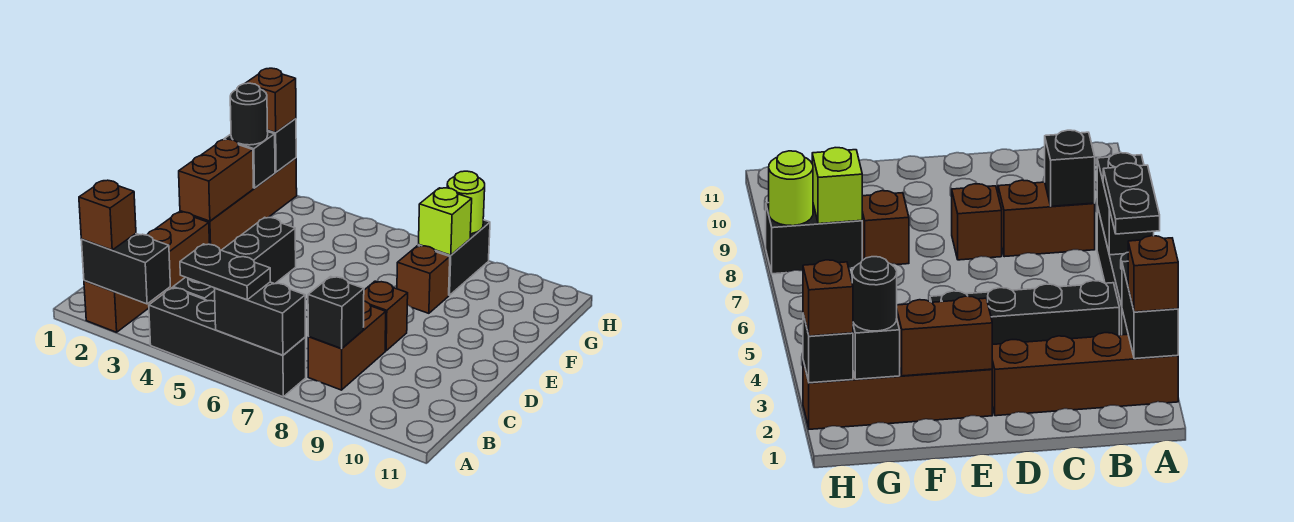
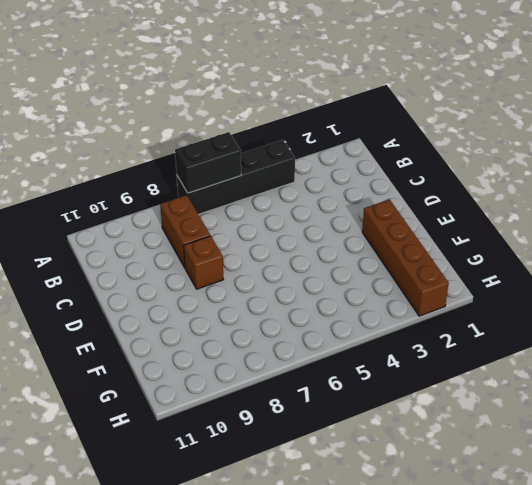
none -> brown 1x4 brick [84,212,209,332]
none -> black 1x4 brick [173,217,296,301]
none -> brown 1x1 brick [397,246,450,313]

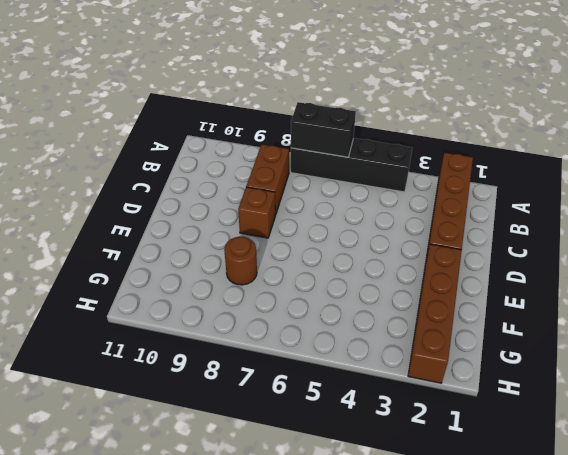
brown 1x1 round brick [224,237,257,285] -> brown 1x1 brick [397,246,450,313]
none -> black 1x4 brick [173,217,296,301]
none -> black 1x2 brick [418,220,490,295]
none -> black 1x2 brick [81,234,170,304]

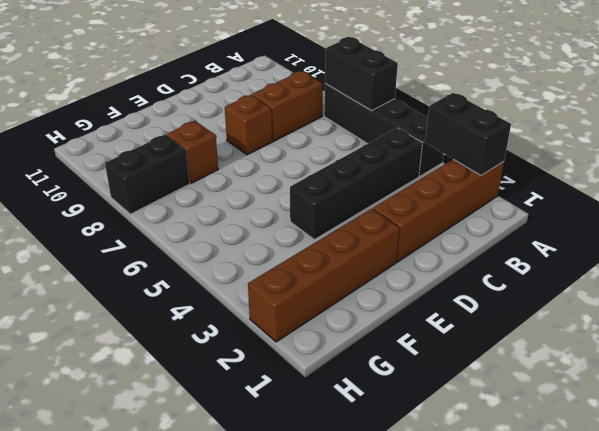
none -> black 1x1 brick [308,277,364,348]
none -> brown 1x2 brick [179,139,254,221]
none -> black 1x1 brick [224,132,275,188]

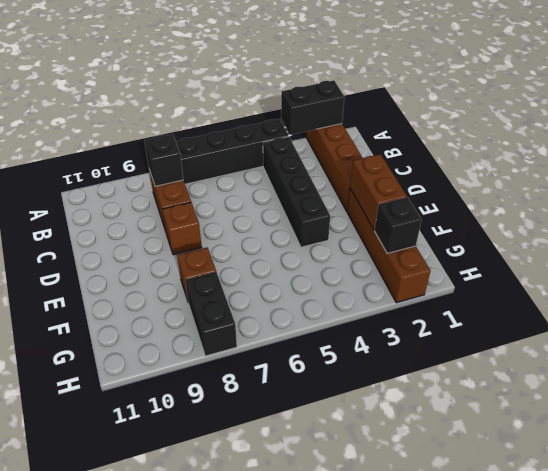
none -> black 1x2 brick [215,282,305,355]
none -> lime 1x1 brick [419,188,472,255]
none -> black 1x1 brick [267,118,296,172]

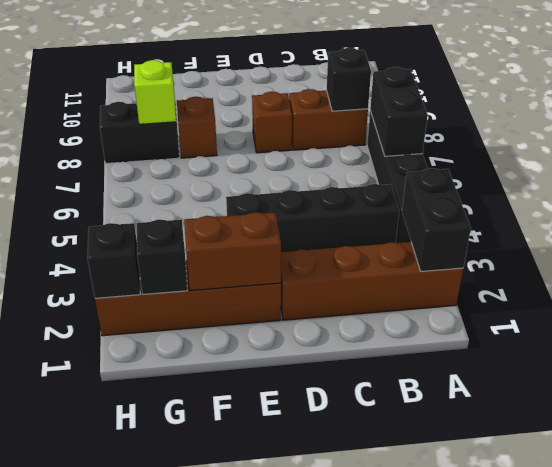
none -> lime 1x1 round brick [447,171,485,234]
none -> brown 1x1 brick [79,180,136,250]
none -> black 1x2 plate [180,244,270,300]

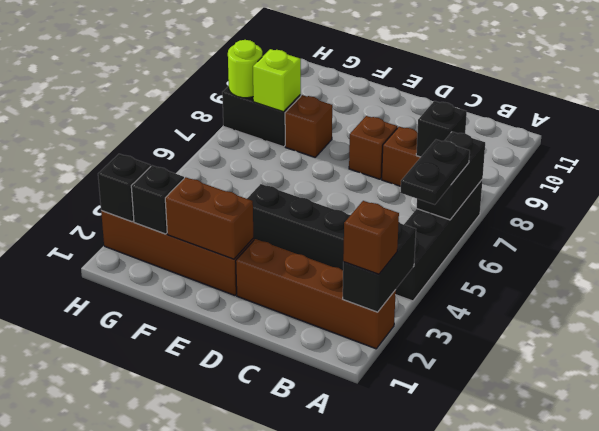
none -> black 1x1 round brick [230,83,268,145]
none -> brown 1x1 brick [246,68,296,133]

